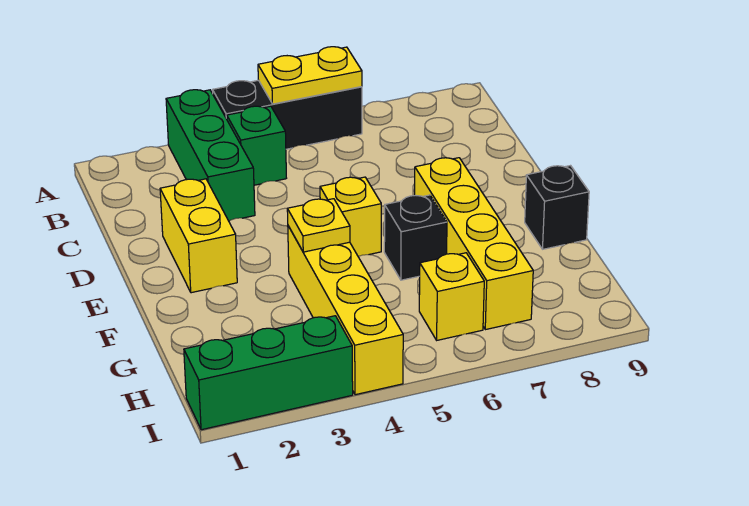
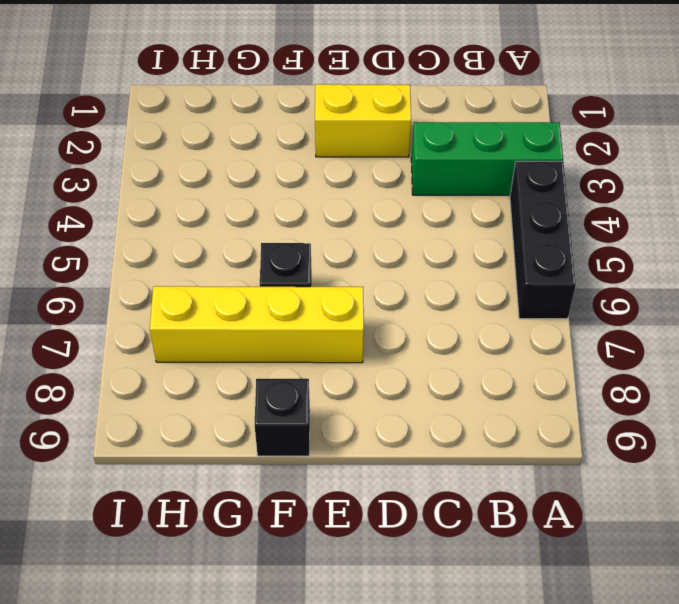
none -> green 1x1 brick [227,106,286,185]
none -> yellow 1x1 brick [320,177,381,256]
none -> yellow 1x4 brick [288,226,403,395]

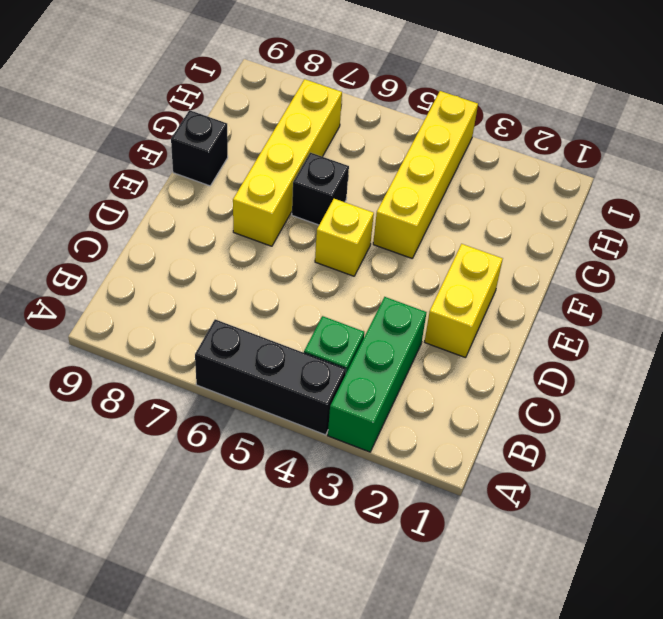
none -> yellow 1x1 brick [419,253,484,340]
none -> green 1x3 brick [184,316,353,430]
none -> yellow 1x2 plate [258,47,362,104]

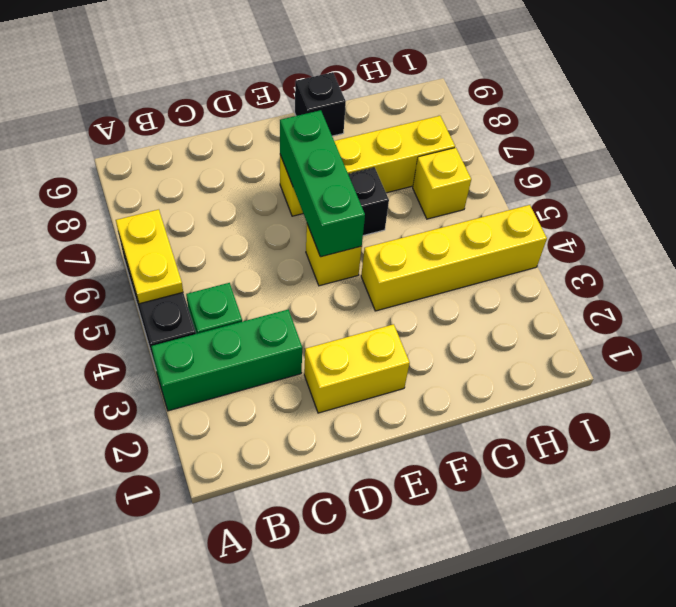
green 1x3 brick [280,110,365,257] -> green 1x3 brick moved to [184,316,353,430]
none -> yellow 1x1 plate [287,199,350,252]

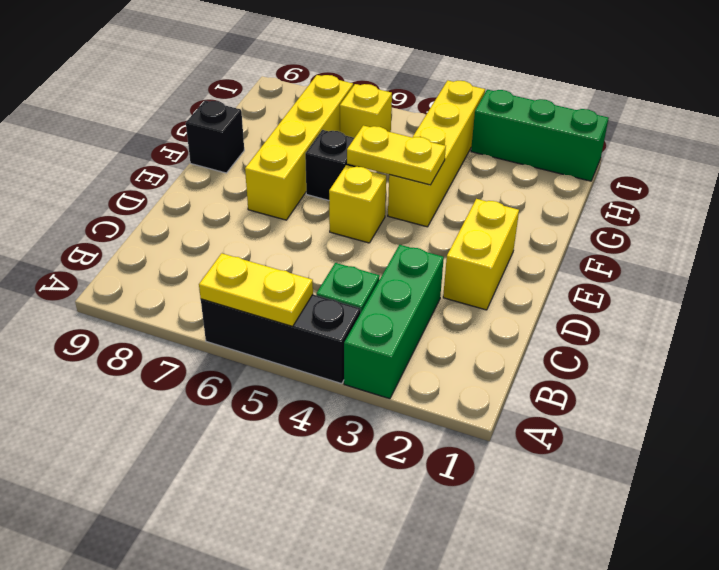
yellow 1x2 plate [347,126,446,185] -> yellow 1x1 plate [287,199,350,252]

